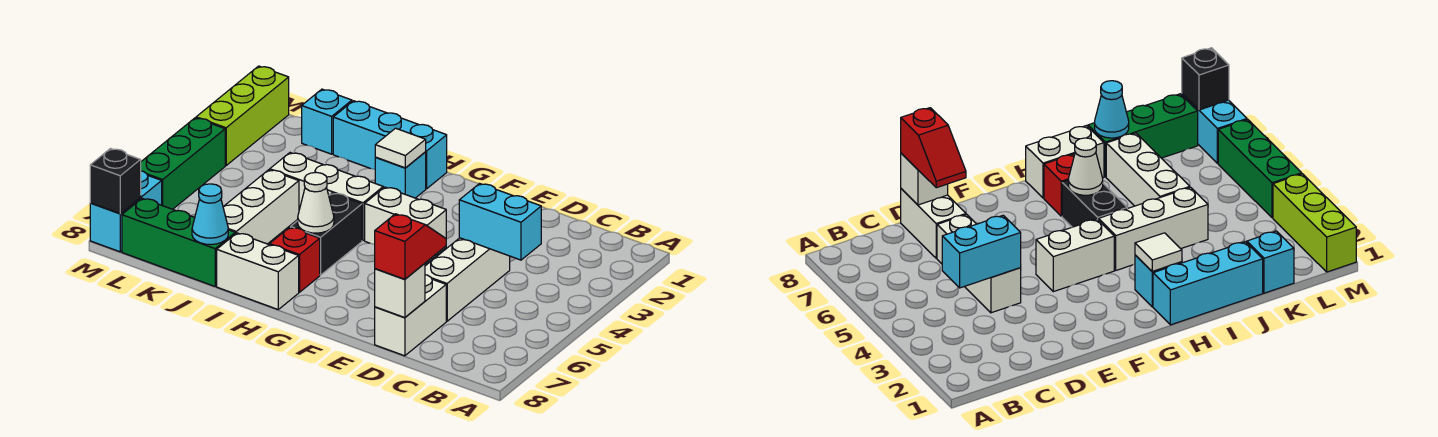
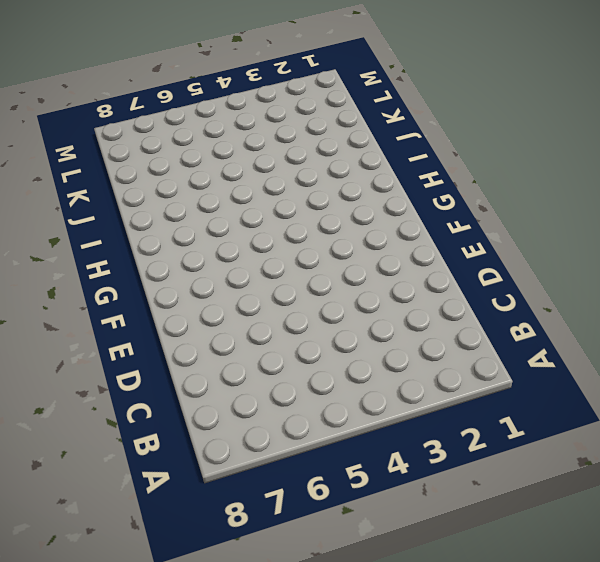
none -> white 1x3 brick [425,238,510,321]
none -> white 1x2 brick [375,275,446,356]
none -> white 1x2 brick [365,187,446,264]

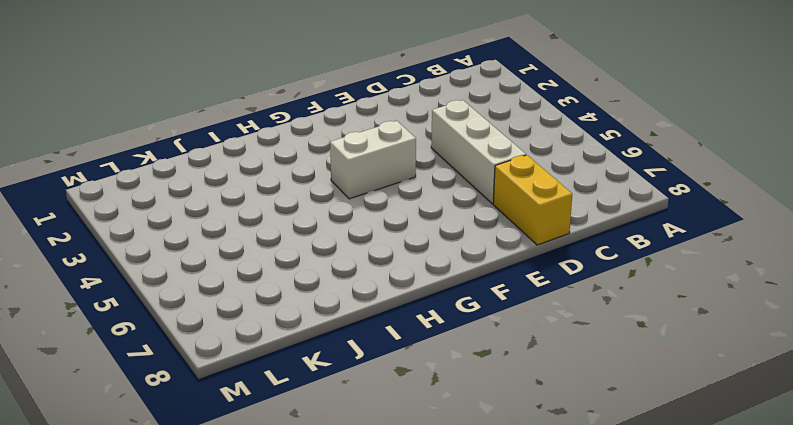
yellow 1x2 brick [493,155,572,245] -> white 1x2 brick [375,275,446,356]
none -> cyan 1x3 brick [333,101,447,189]
none -> cyan 1x1 brick [375,152,426,198]
none -> white 1x3 brick [270,153,383,241]

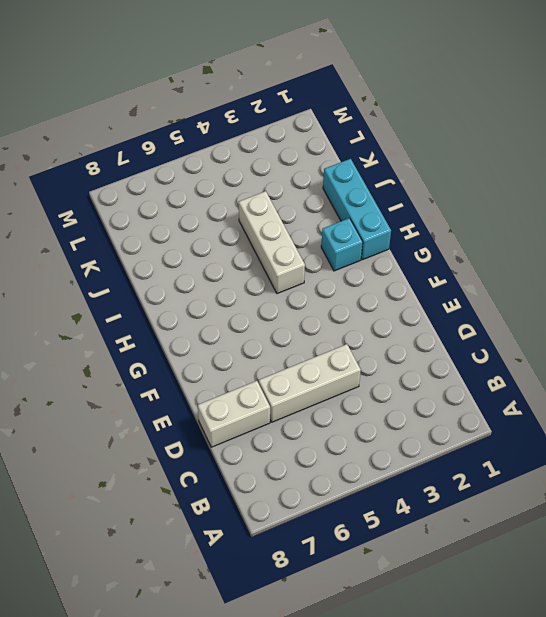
none -> white 1x2 brick [365,187,446,264]
none -> black 1x2 brick [291,193,362,275]
none -> red 1x1 brick [269,227,320,292]

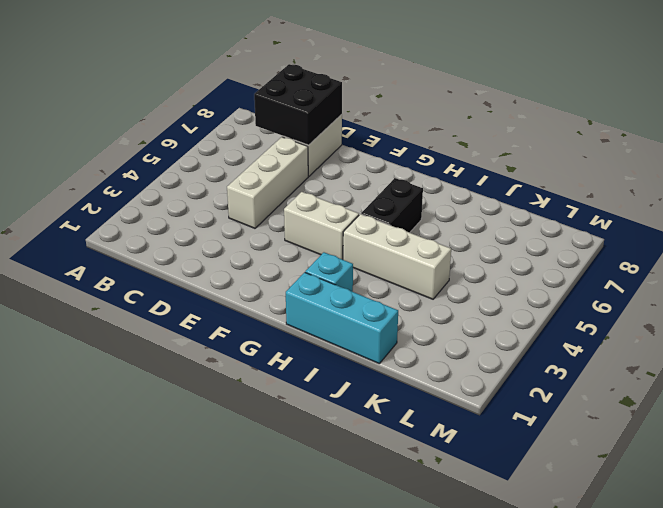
black 2x2 brick [254,64,342,145] -> white 1x1 brick [375,263,425,318]
none -> red 1x1 brick [269,227,320,292]
none -> white 1x2 brick [217,233,299,309]
none -> white 1x3 brick [223,170,299,244]

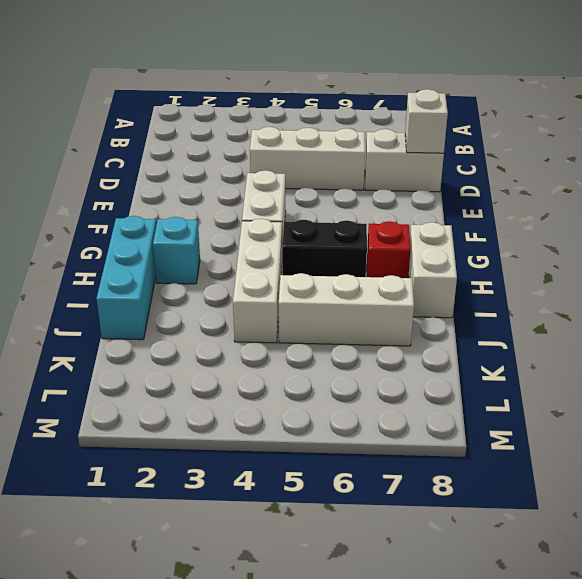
none -> green 1x3 brick [122,198,235,286]
none -> cyan 1x1 brick [302,89,352,154]
none -> lime 1x3 brick [196,66,289,166]

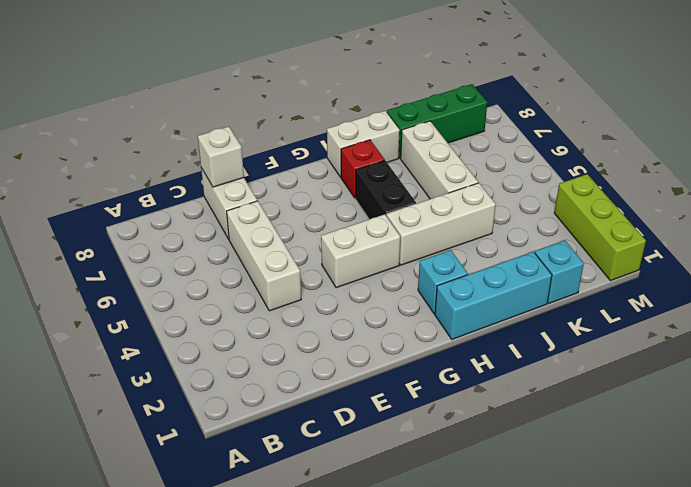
none -> green 1x3 brick [141,118,225,209]
none -> cyan 1x2 brick [90,171,162,252]
none -> cyan 1x2 brick [459,184,541,260]

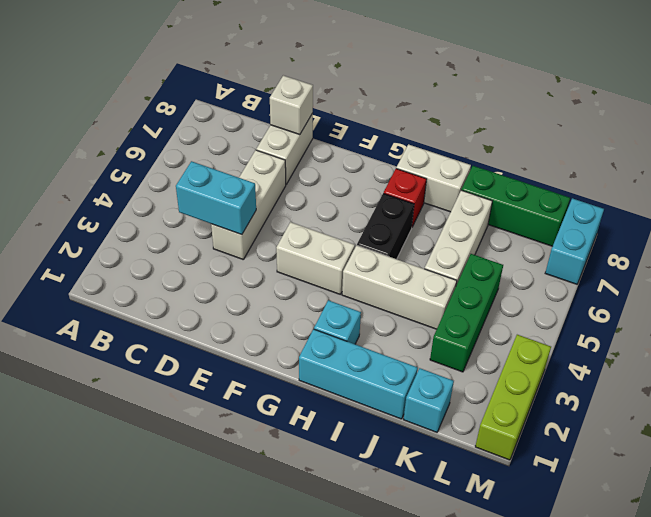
green 1x3 brick [430,254,503,372] -> green 1x3 brick moved to [141,118,225,209]
none -> white 1x1 tile [375,128,426,168]
none -> white 1x1 cone [298,172,334,233]
none -> cyan 1x1 cone [192,184,228,245]

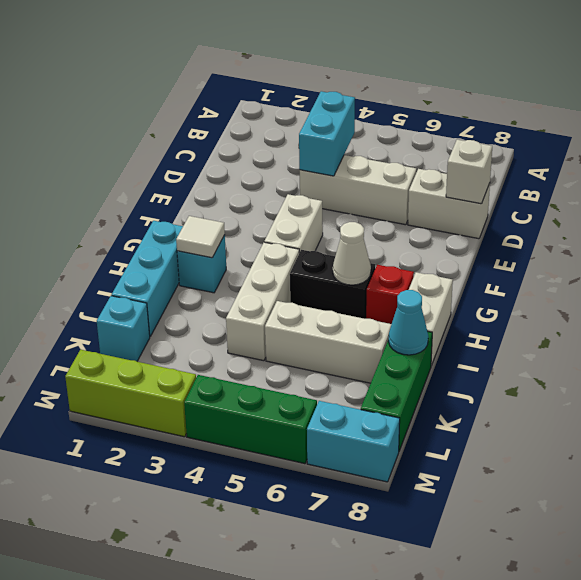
none -> black 1x1 brick [90,149,141,214]
none -> red 1x2 slope [375,214,446,279]

